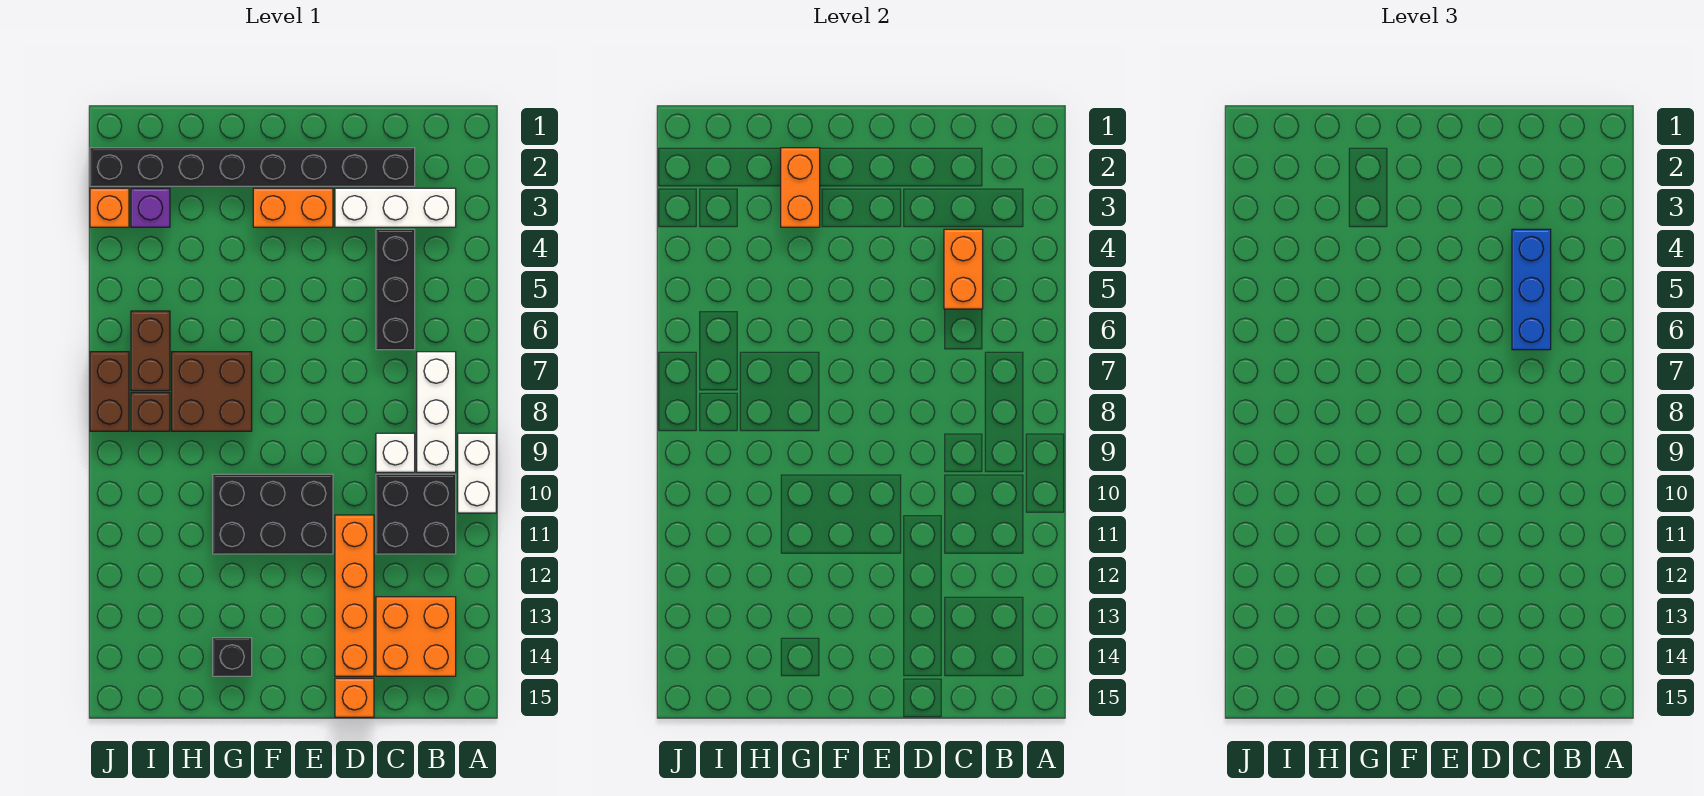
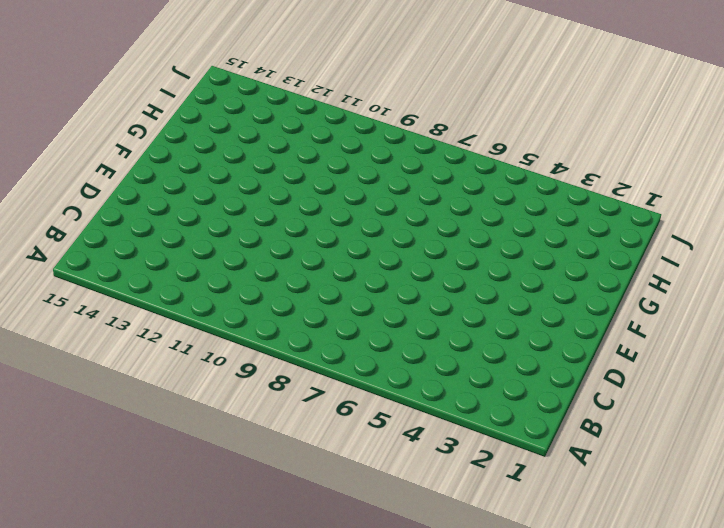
none -> white 1x2 brick [458,433,496,513]
none -> white 1x3 brick [335,188,456,227]
none -> white 1x3 brick [417,352,456,472]

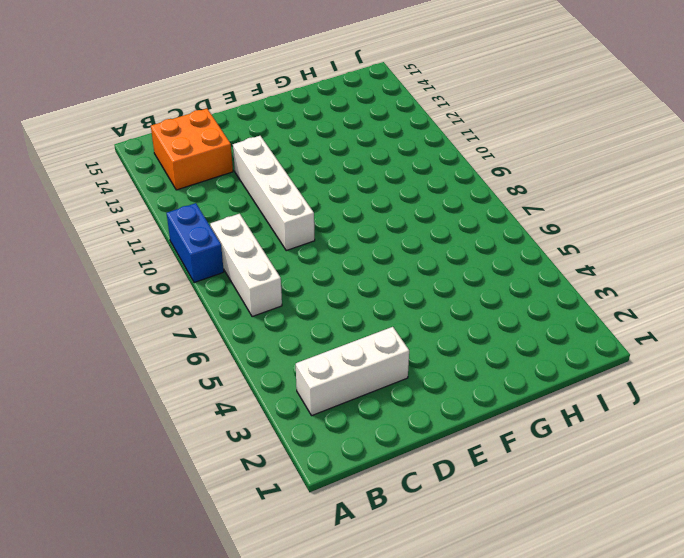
blue 1x2 brick [167,203,224,283] -> white 1x2 brick [458,433,496,513]
white 1x4 brick [233,136,315,250] -> orange 1x4 brick [335,515,374,676]
none -> black 2x2 brick [376,474,456,554]
none -> black 1x8 brick [90,148,415,186]
none -> black 1x3 brick [376,229,415,350]

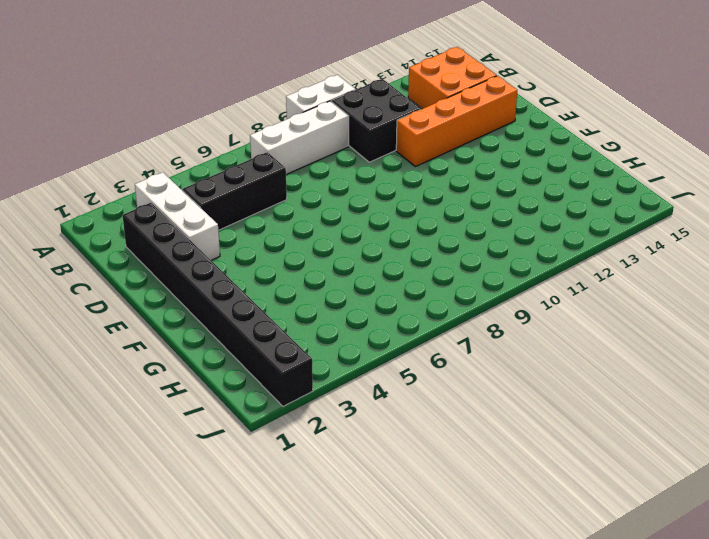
none -> white 1x1 brick [376,433,415,472]
none -> orange 1x1 brick [335,678,374,717]
none -> orange 1x2 brick [253,188,333,227]

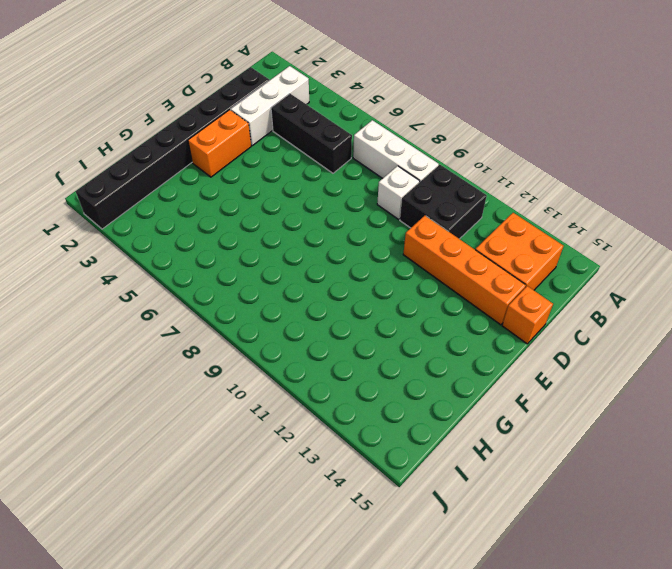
none -> white 1x2 brick [458,433,496,513]
none -> black 2x3 brick [213,474,333,554]
none -> brown 2x2 brick [172,352,252,431]

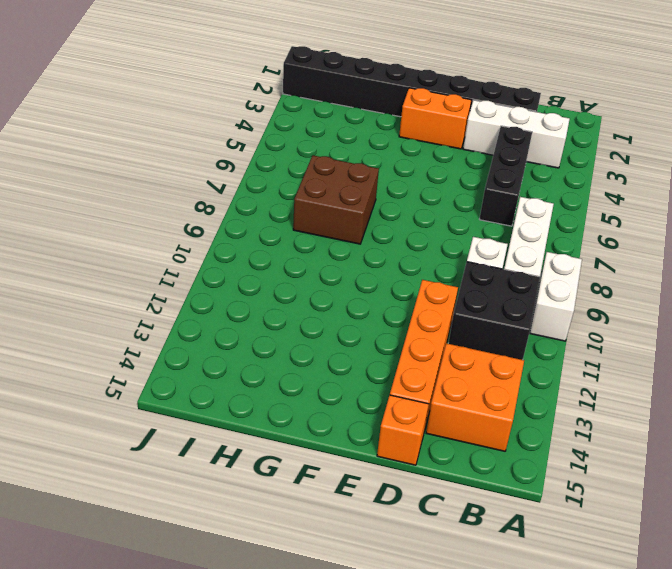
none -> black 2x3 brick [213,474,333,554]
none -> black 1x1 brick [213,638,252,676]
none -> purple 1x1 brick [131,188,170,227]

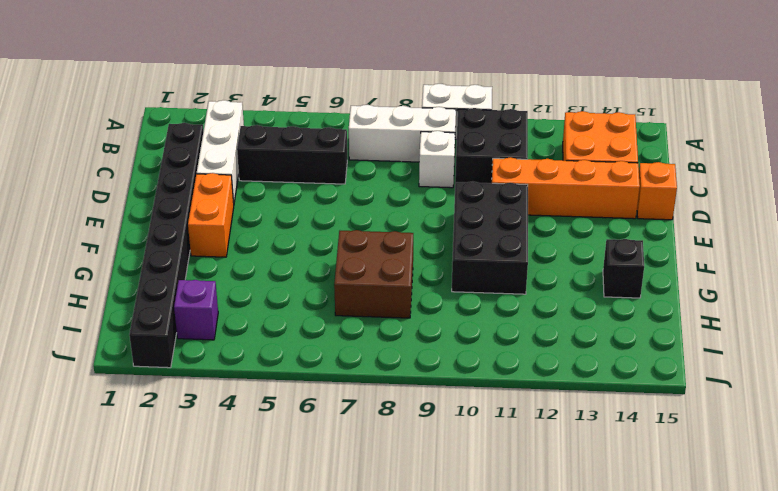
none -> brown 1x2 brick [131,311,170,391]
none -> brown 1x1 brick [131,393,170,431]
none -> orange 1x1 brick [90,188,129,227]

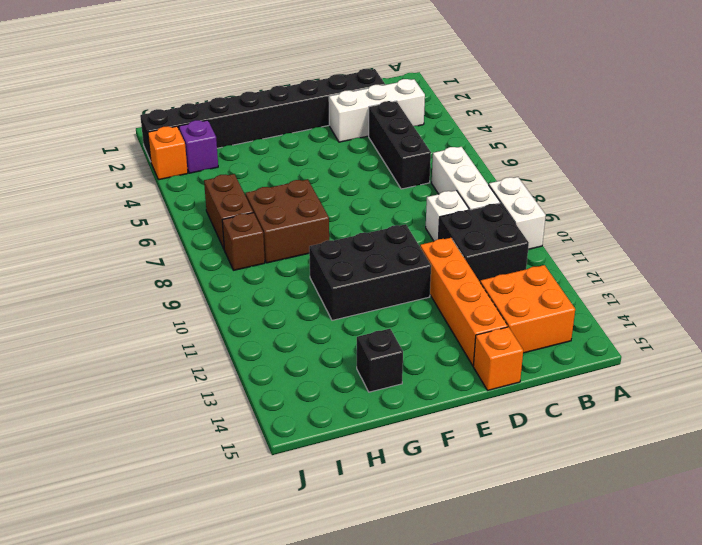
none -> orange 1x2 brick [253,188,333,227]
none -> brown 1x2 brick [90,352,129,431]
none -> orange 1x2 brick [944,229,983,309]

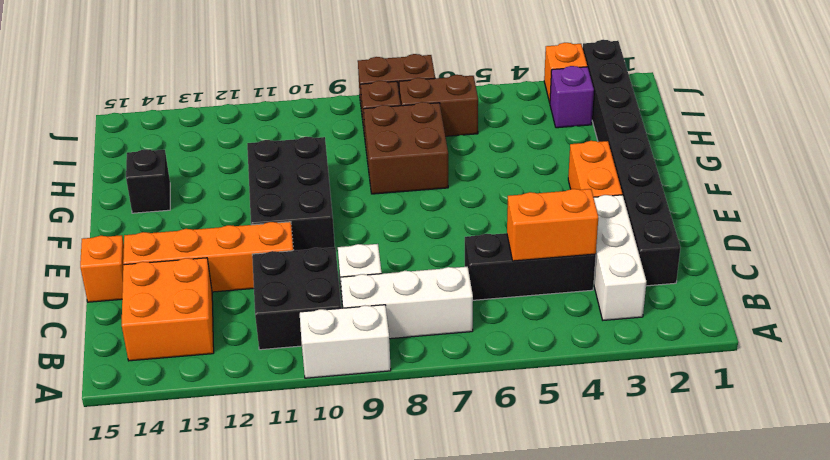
none -> orange 1x2 brick [781,148,820,227]
none -> blue 1x3 brick [1512,229,1551,350]

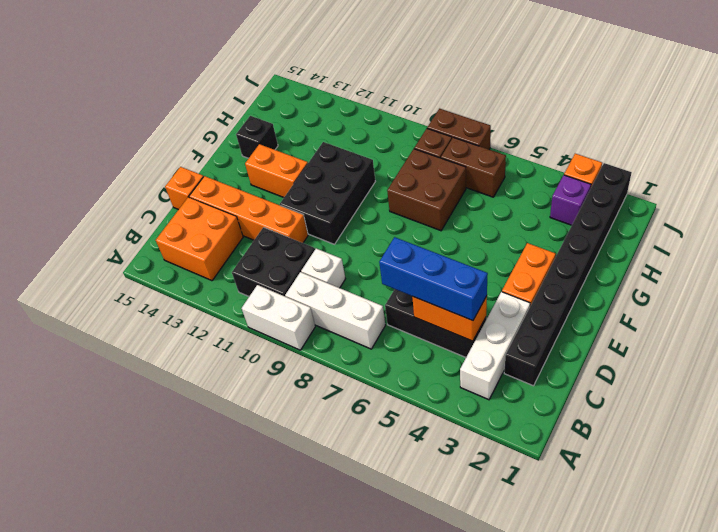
orange 1x2 brick [245,144,308,197] -> orange 1x2 brick moved to [781,148,820,227]

